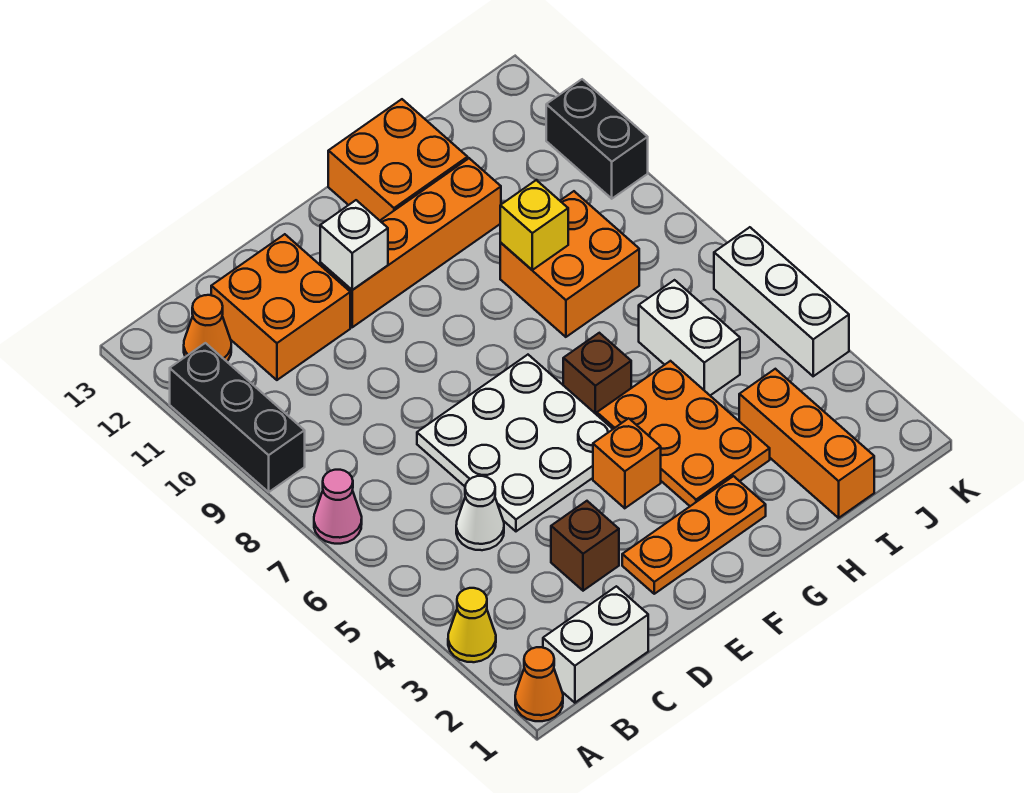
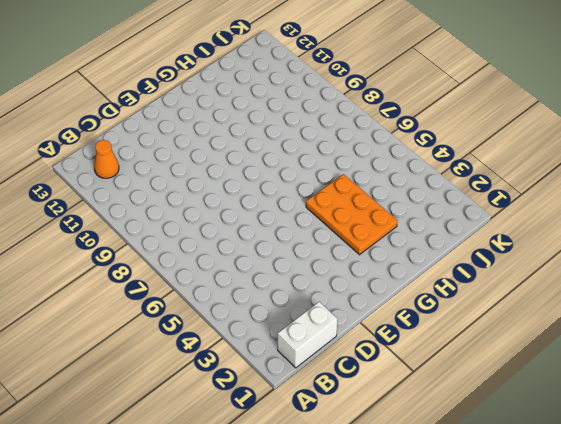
none -> orange 1x1 cone [515,647,563,721]
none -> yellow 1x1 cone [448,588,496,662]
none -> pink 1x1 cone [314,470,362,544]

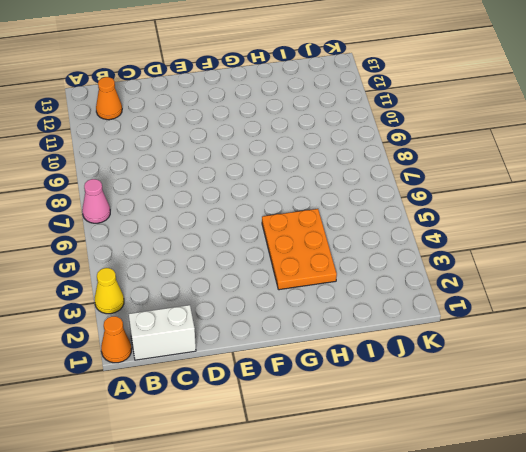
none -> black 1x3 brick [170,343,305,492]
none -> white 1x1 cone [456,476,504,550]
none -> orange 2x2 brick [211,234,350,380]

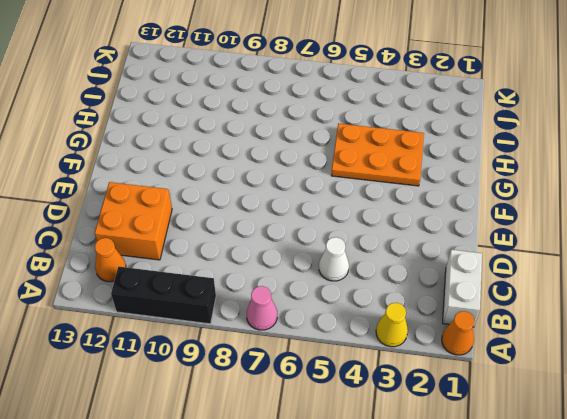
none -> brown 1x1 brick [551,501,619,591]
none -> white 3x3 plate [417,355,613,531]
none -> orange 1x3 plate [622,476,766,594]

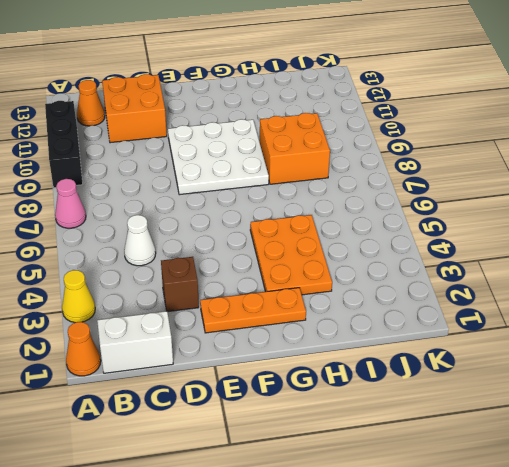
white 3x3 plate [168,119,269,195] -> white 3x3 plate moved to [417,355,613,531]
none -> orange 1x4 brick [320,158,501,327]
none -> orange 1x1 brick [593,418,661,508]
none -> brown 1x1 brick [563,333,631,415]

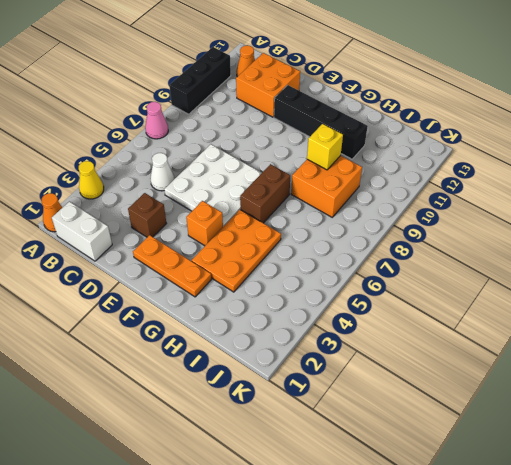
black 1x4 brick [274,85,368,159] -> orange 1x4 brick [320,158,501,327]
brown 1x2 brick [240,164,290,223] -> brown 1x1 brick [563,333,631,415]
none -> orange 2x2 brick [328,99,468,220]
none -> orange 1x3 brick [739,369,874,518]
none -> white 1x2 brick [639,280,740,395]

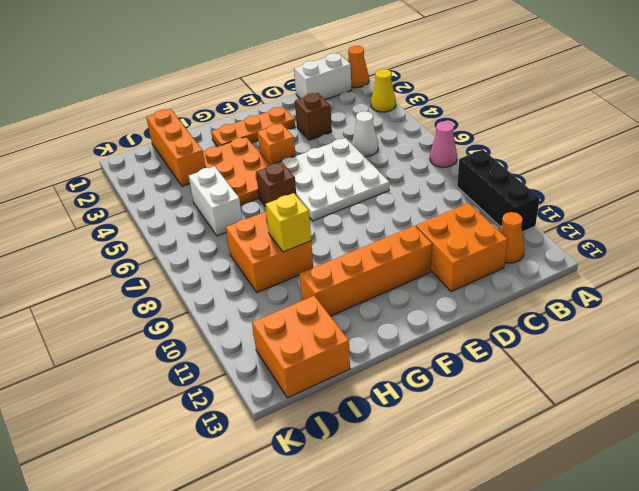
orange 2x2 brick [252,296,350,398] -> orange 2x2 brick moved to [328,99,468,220]
none -> white 1x3 brick [714,227,849,376]
none -> black 1x2 brick [546,79,648,199]
none -> white 1x1 brick [320,200,388,290]

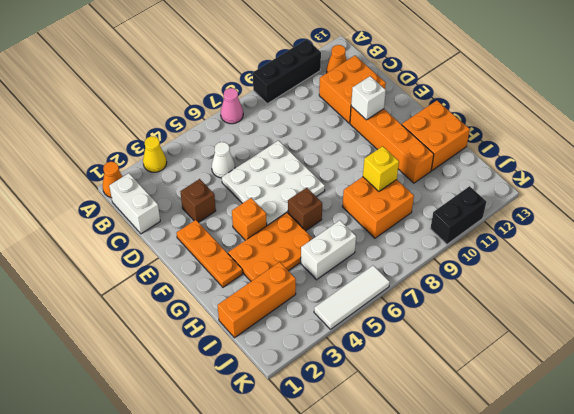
white 1x3 tile [314,266,390,329] -> white 1x3 brick [714,227,849,376]

